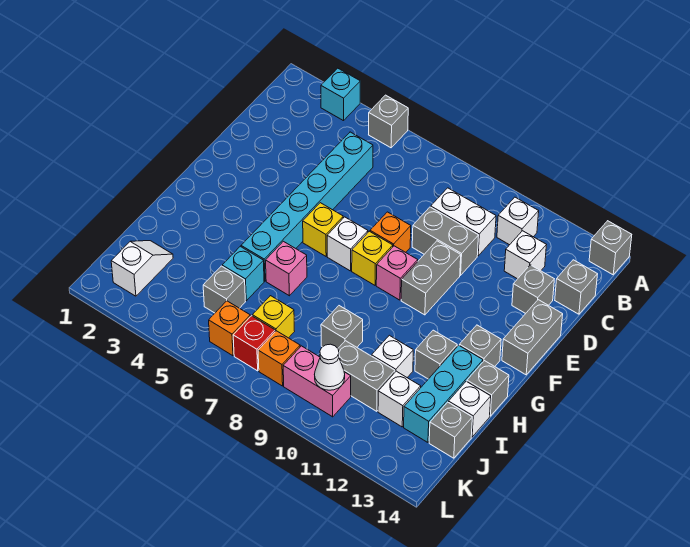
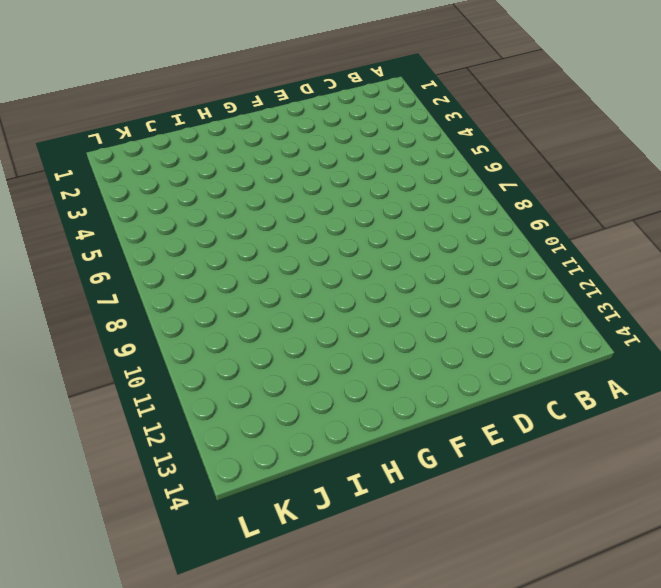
none -> cyan 1x1 brick [321,68,360,121]
none -> grey 1x1 brick [369,95,408,148]
none -> grey 1x1 brick [589,221,632,275]
none -> white 1x1 brick [497,197,539,245]

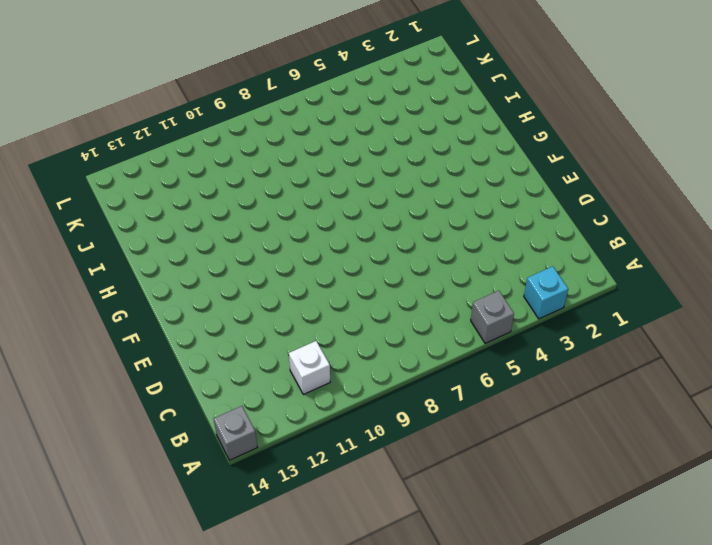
none -> cyan 1x6 brick [241,132,373,281]
none -> white 1x2 brick [431,188,496,256]
none -> white 1x1 brick [504,231,546,279]
none -> grey 1x1 brick [555,260,598,314]

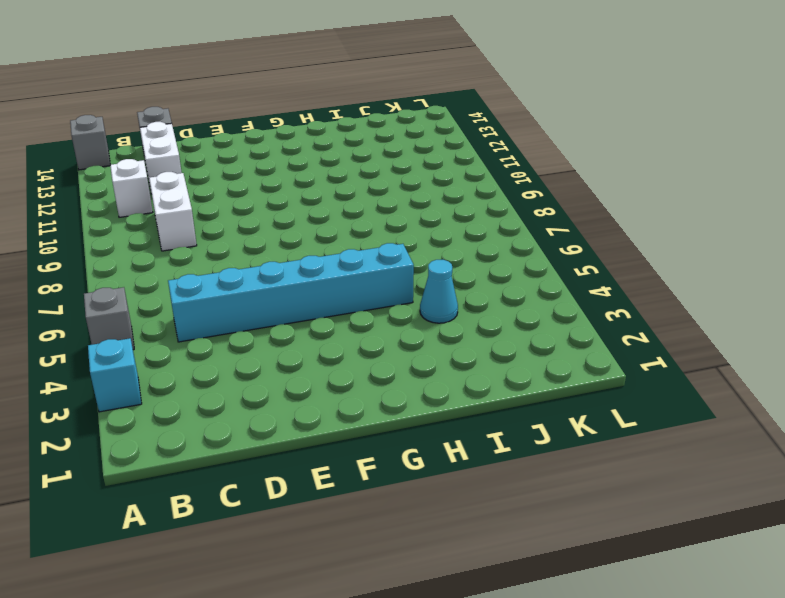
white 1x2 brick [140,122,182,194] -> white 1x1 brick [504,231,546,279]
cyan 1x1 cone [420,260,458,323] -> none
none -> grey 1x2 brick [412,207,479,275]
none -> grey 1x1 brick [512,265,554,313]
none -> orange 1x1 brick [370,212,411,252]
none -> grey 1x2 brick [401,241,461,315]

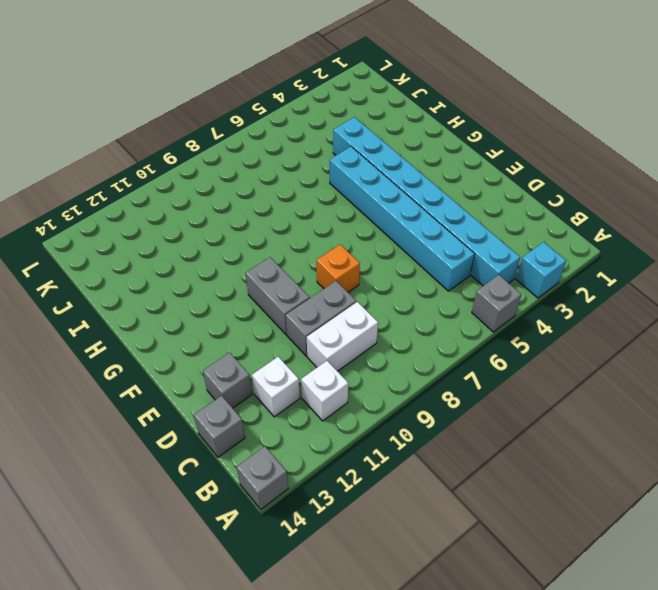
cyan 1x8 brick [333,117,520,286] -> none
none -> grey 1x2 brick [502,300,563,375]
none -> yellow 1x1 brick [303,203,343,256]
none -> white 1x1 brick [327,217,368,271]
none -> yellow 1x1 brick [352,231,393,285]

